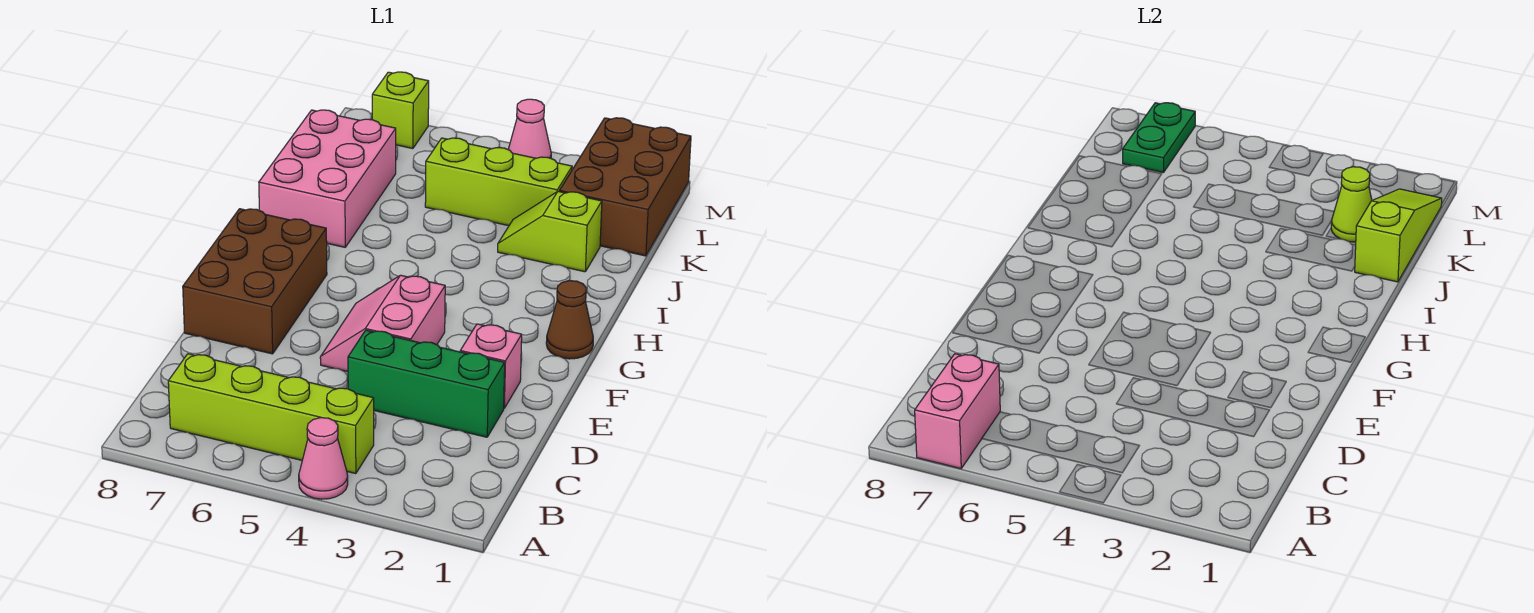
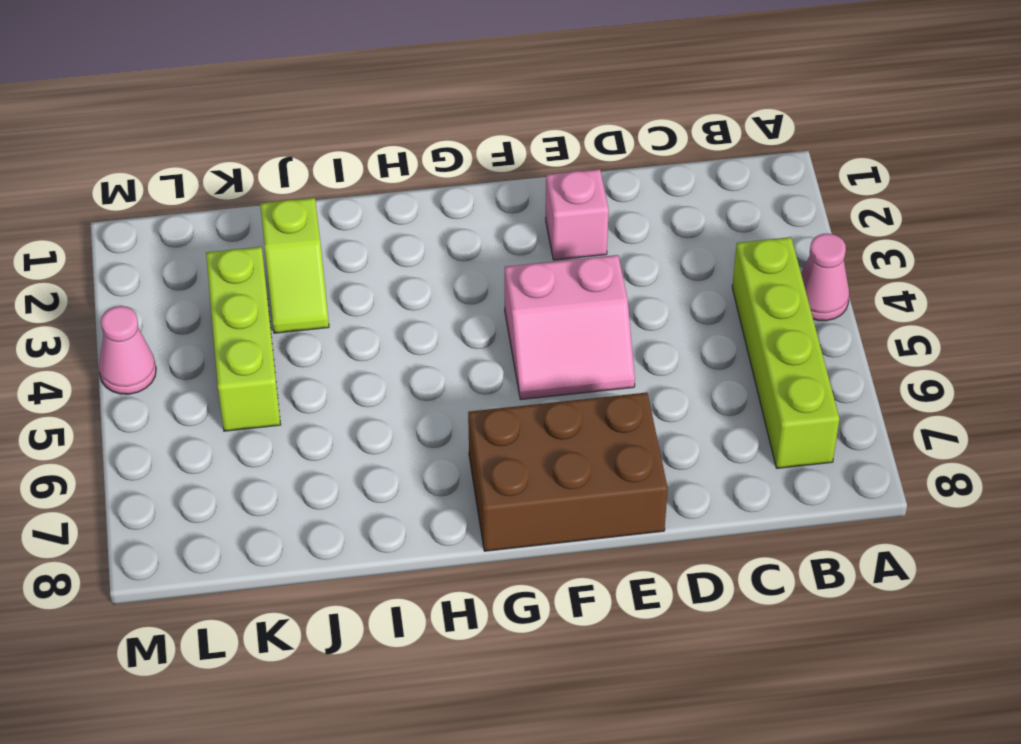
none -> green 1x3 brick [348,330,505,437]
none -> brown 1x1 cone [546,281,593,359]
none -> pink 2x3 brick [259,110,396,247]

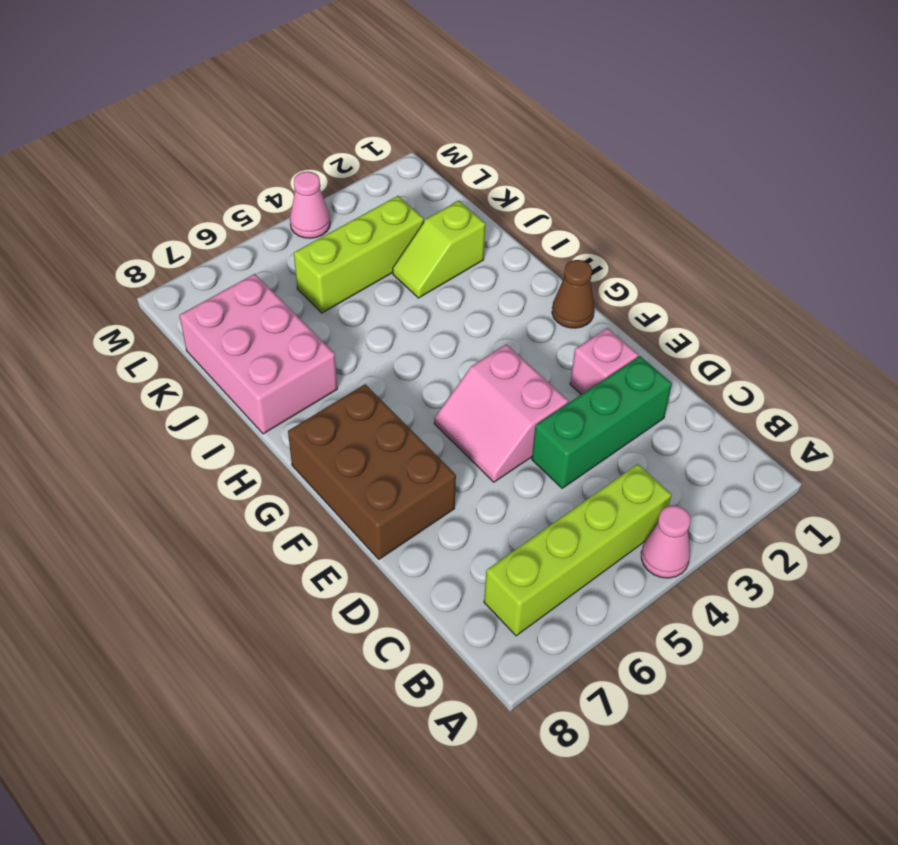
none -> brown 2x3 brick [560,118,691,256]
none -> lime 1x1 brick [372,72,429,149]
none -> pink 1x2 brick [915,354,1000,468]

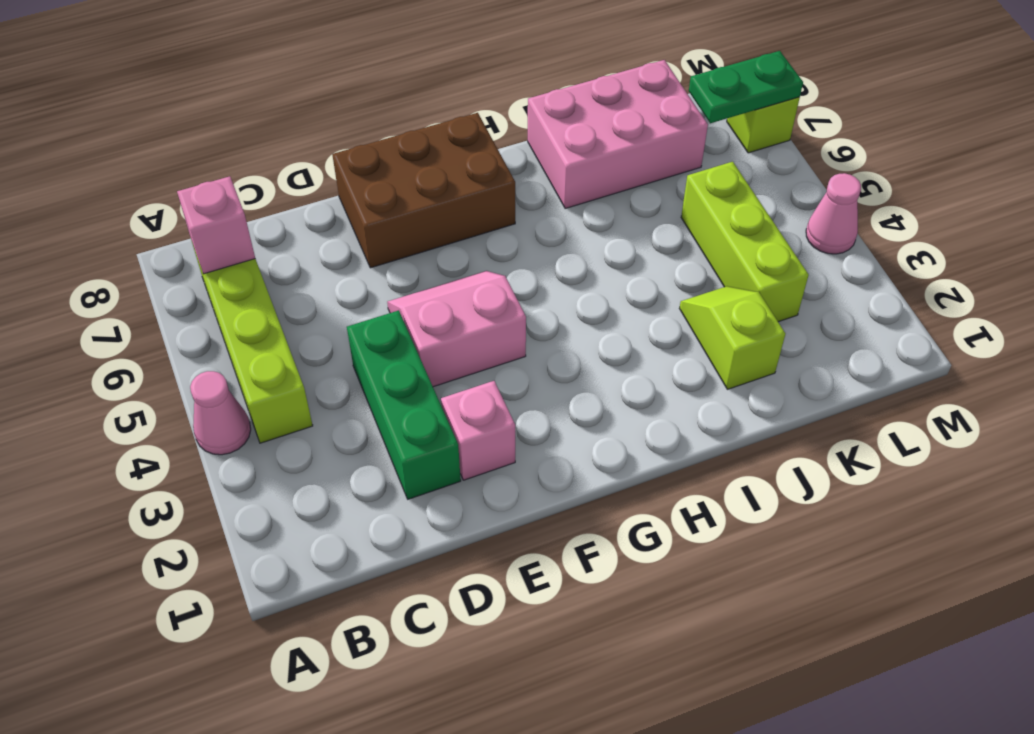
pink 1x1 brick [177,176,255,274] -> pink 1x2 brick [915,354,1000,468]
none -> brown 1x1 cone [546,281,593,359]
none -> brown 2x3 brick [560,118,691,256]
none -> lime 1x3 slope [1355,189,1442,282]

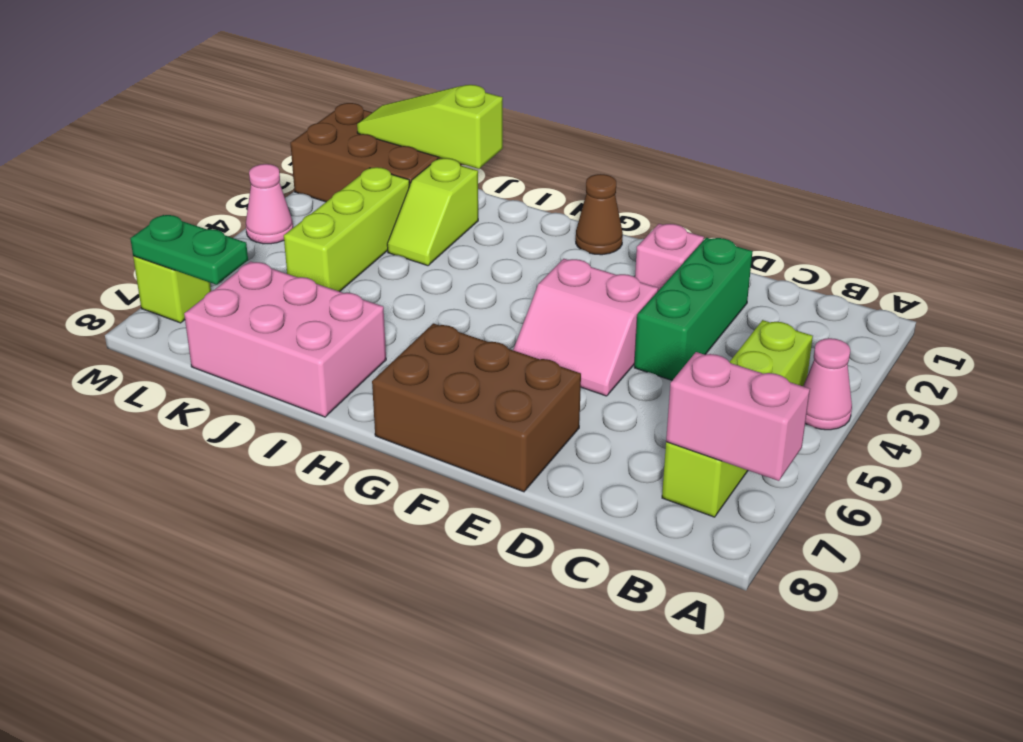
none -> lime 1x1 cone [1331,167,1372,242]

